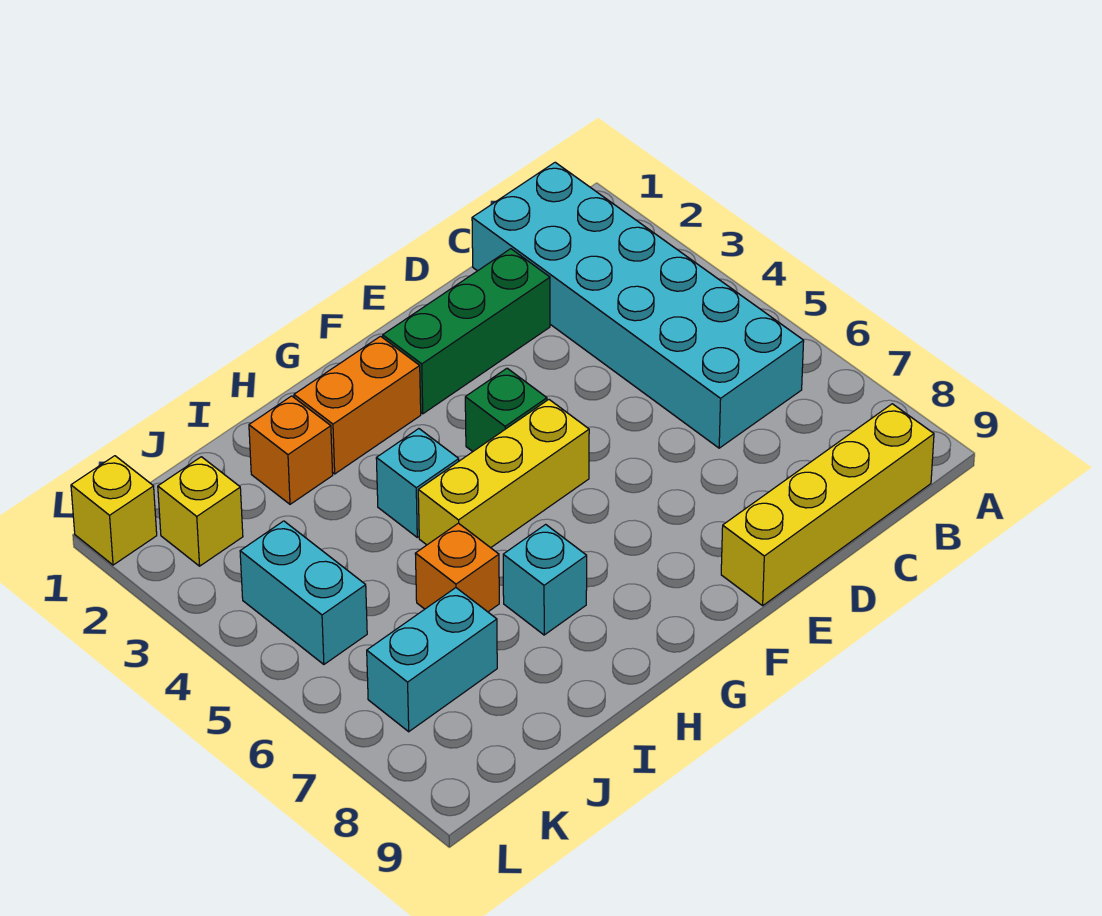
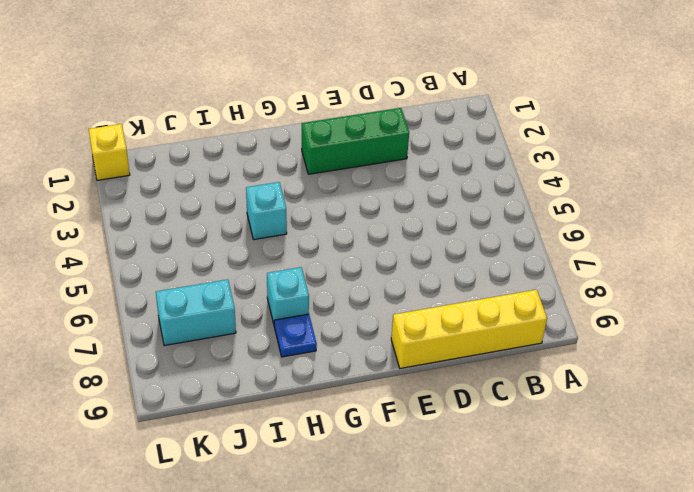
blue 1x1 plate [274,314,317,357] -> none
none -> cyan 2x6 brick [472,162,804,448]
none -> green 1x1 brick [465,368,547,451]
none -> yellow 1x3 brick [418,400,589,548]

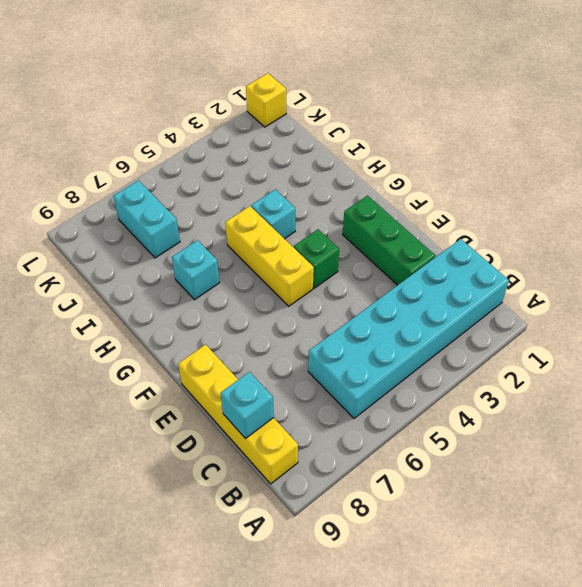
cyan 1x1 brick [221,372,274,439] -> none
none -> orange 1x2 brick [294,336,421,474]
none -> orange 1x1 brick [249,396,333,504]
none -> orange 1x1 brick [415,523,499,612]

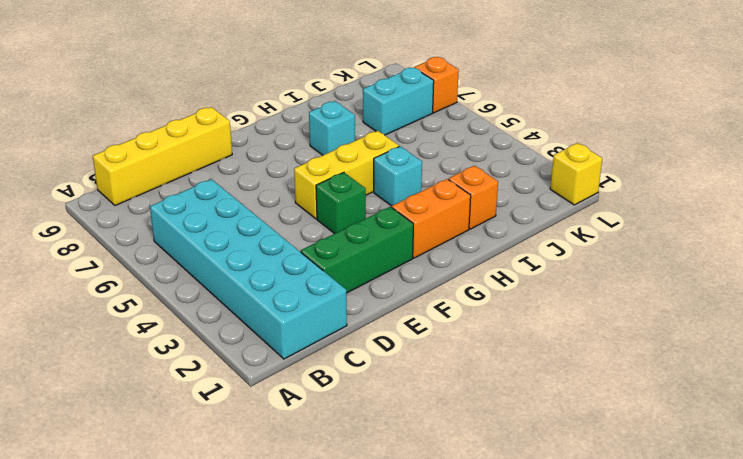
orange 1x1 brick [414,57,459,113] -> orange 1x1 brick moved to [415,523,499,612]
none -> yellow 1x1 brick [158,457,243,566]
none -> cyan 1x2 brick [240,521,367,664]

